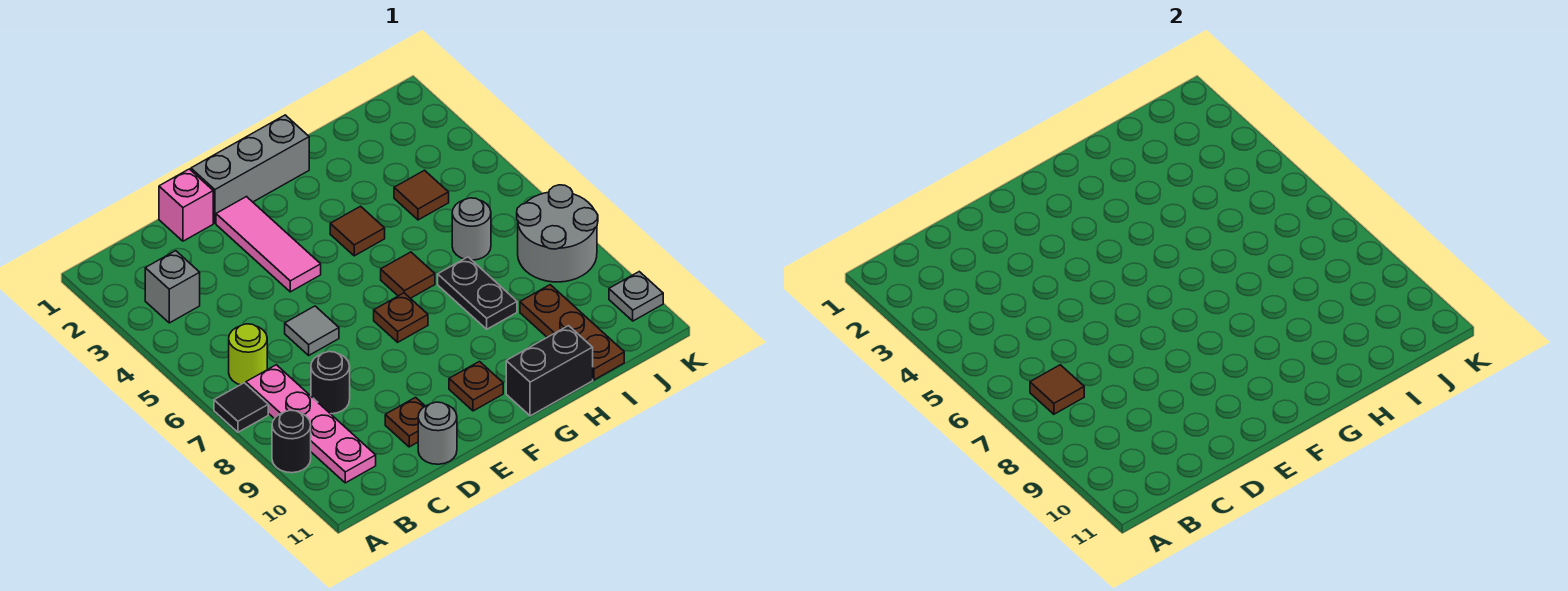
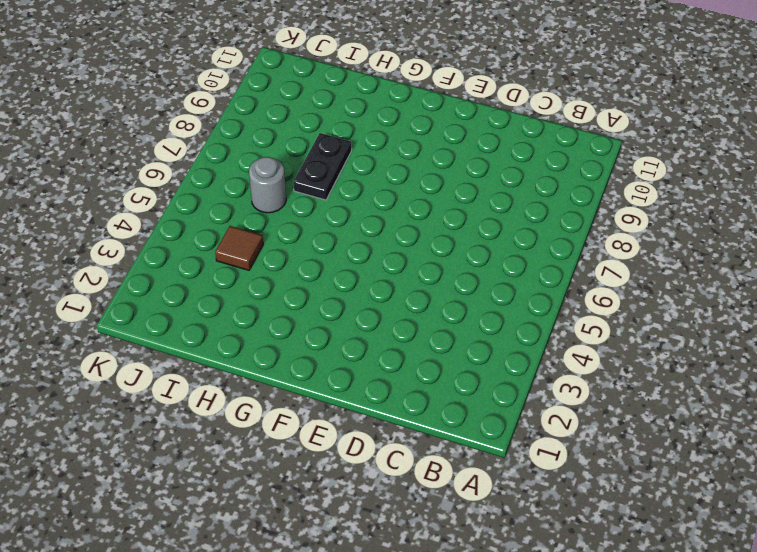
none -> black 1x1 tile [214,383,268,432]
none -> black 1x1 round brick [272,410,311,473]
none -> grey 1x1 brick [145,251,200,323]

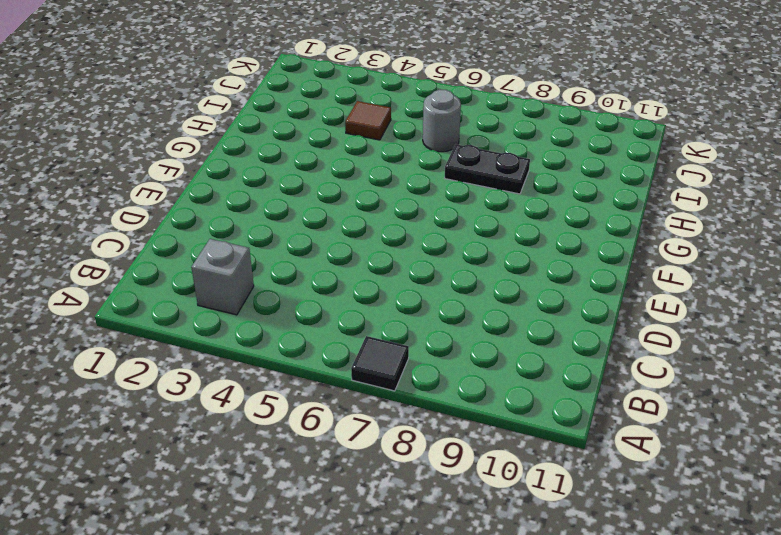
none -> black 1x1 round brick [272,410,311,473]
none -> lime 1x1 round brick [229,324,267,385]
none -> pink 1x4 plate [246,365,376,483]

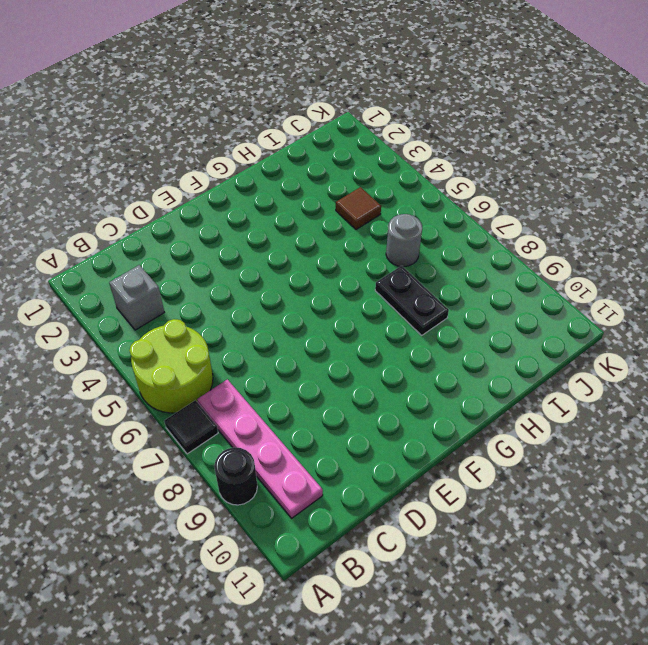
lime 2x2 round brick [129,319,213,413] -> lime 1x1 round brick [229,324,267,385]
none -> black 1x1 round brick [311,352,350,414]
none -> pink 1x1 brick [159,169,213,241]
none -> grey 1x1 tile [285,306,339,355]

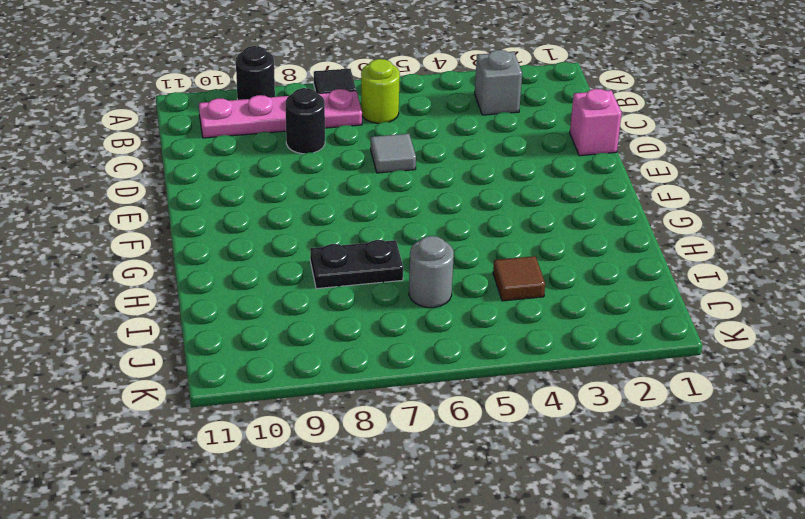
none -> brown 1x1 plate [385,397,425,447]
none -> grey 1x1 round brick [418,402,457,464]
none -> grey 1x3 brick [191,115,309,223]

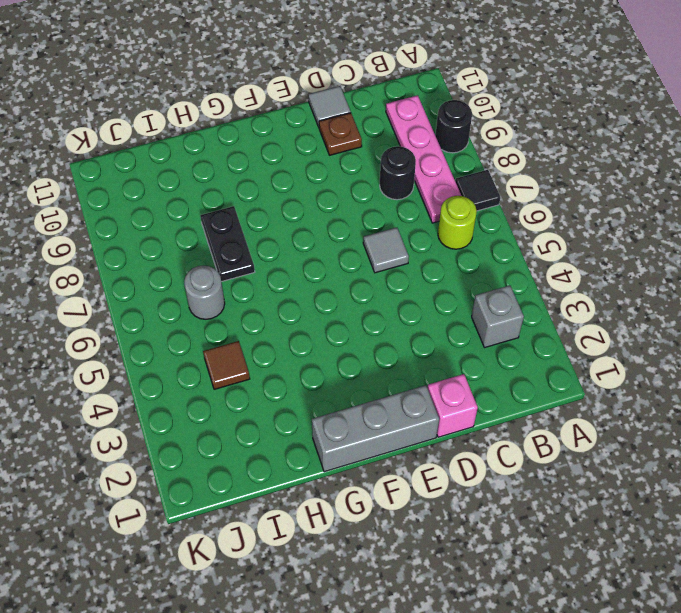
grey 1x1 tile [309,86,351,127] -> grey 1x1 round brick [418,402,457,464]
none -> pink 1x3 tile [216,197,321,292]
none -> brown 1x1 plate [374,293,428,342]
none -> brown 1x1 plate [449,362,503,411]

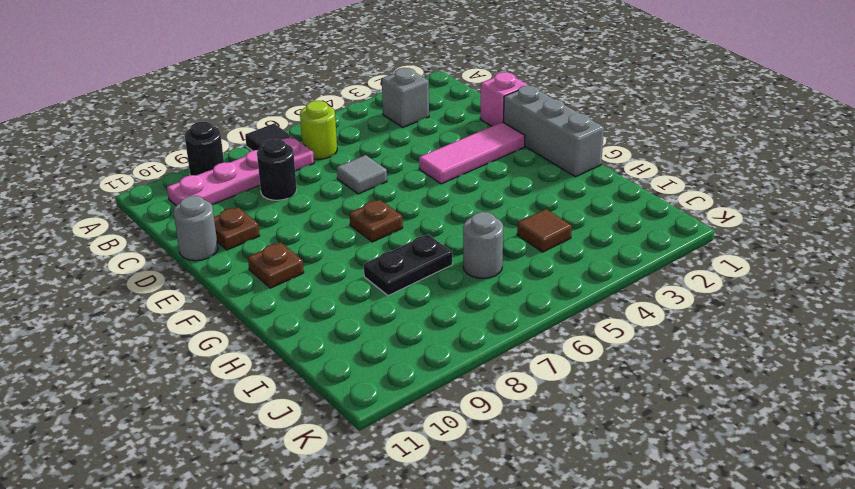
none -> brown 1x1 tile [330,206,385,256]
none -> brown 1x1 tile [381,252,435,298]
none -> black 1x2 brick [506,326,593,416]

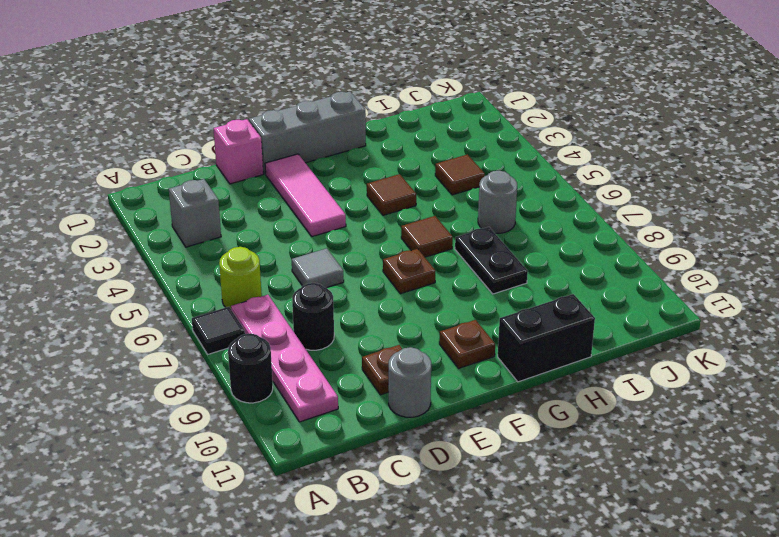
none -> brown 1x3 plate [520,285,624,380]
none -> grey 2x2 round brick [517,185,598,282]
none -> grey 1x1 plate [609,272,663,321]

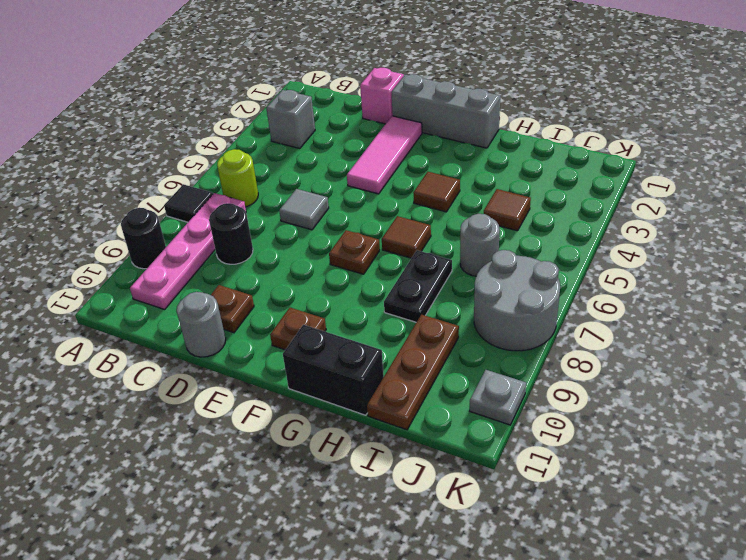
none -> brown 1x1 tile [1030,365,1084,414]

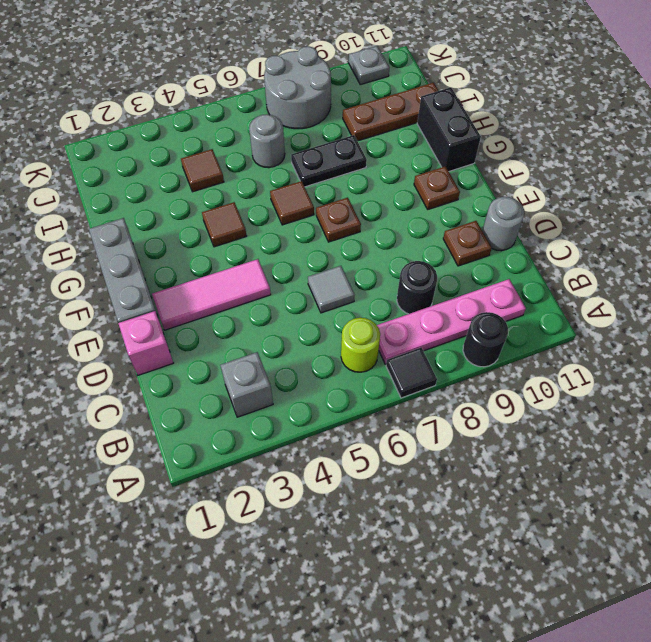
none -> brown 1x1 tile [1030,365,1084,414]

